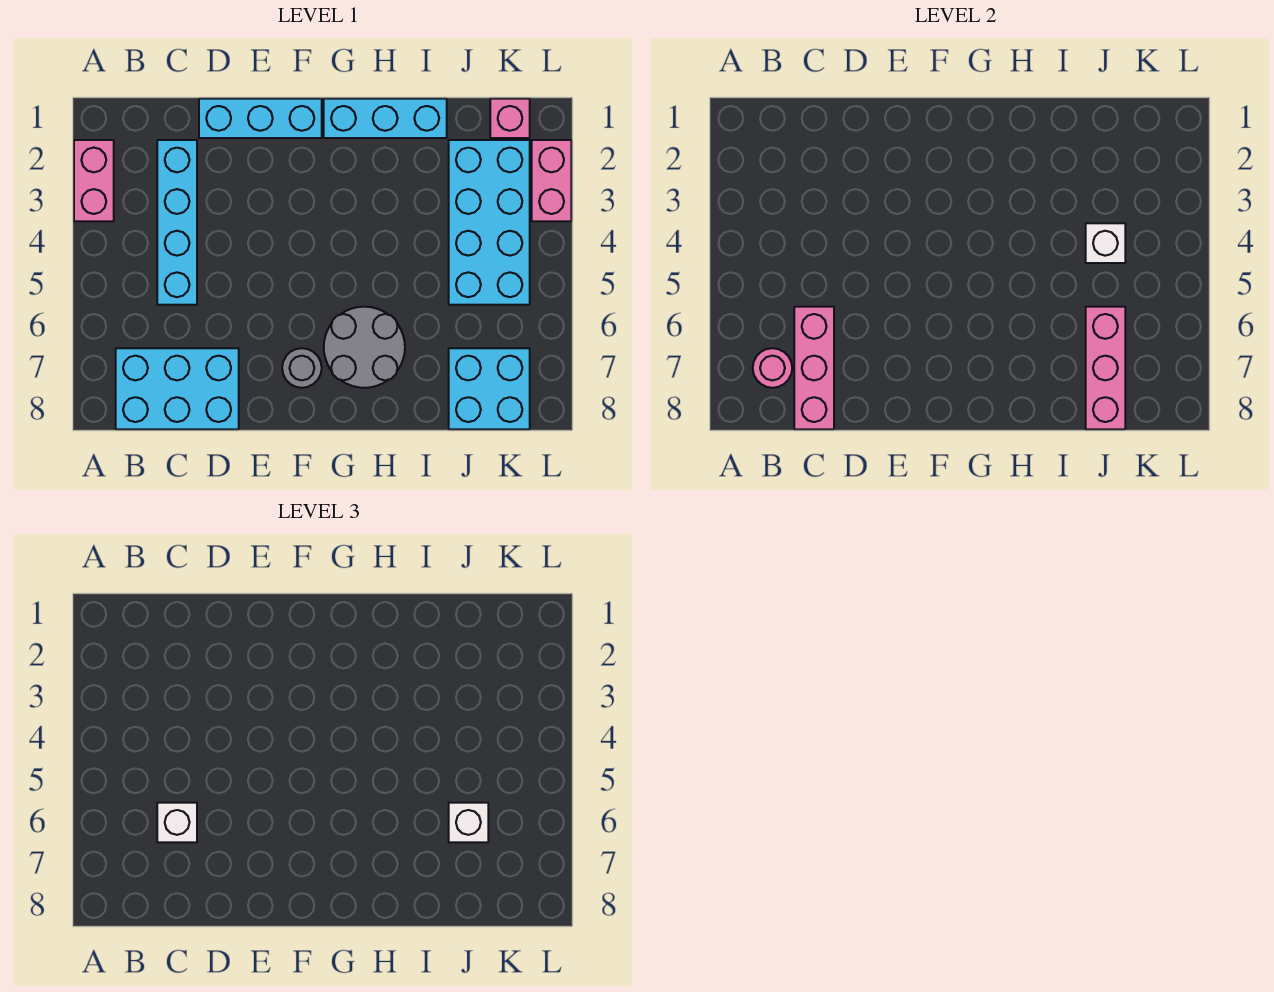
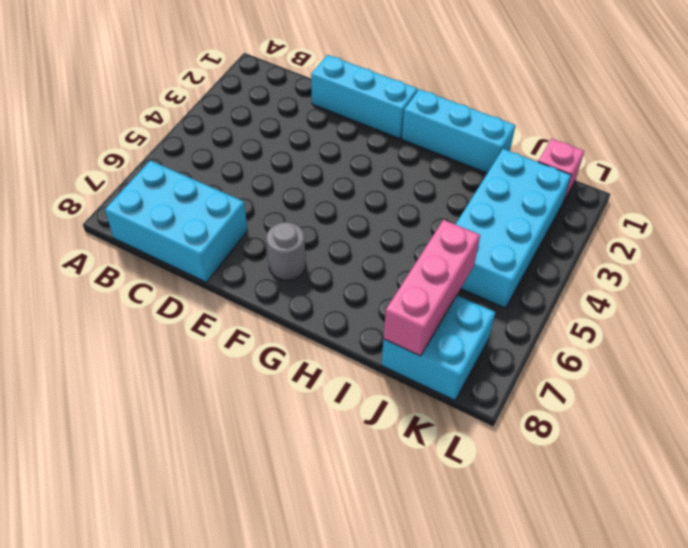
none -> pink 1x2 brick [74,140,114,221]
none -> cyan 1x4 brick [157,140,197,305]
none -> grey 2x2 round brick [324,307,405,388]

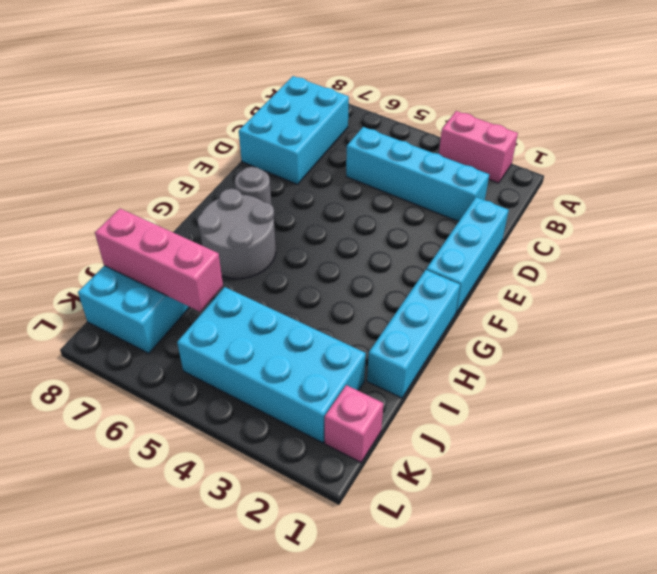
none -> pink 1x2 brick [532,140,571,221]
none -> pink 1x1 round brick [753,348,792,388]
none -> pink 1x3 brick [794,307,834,429]

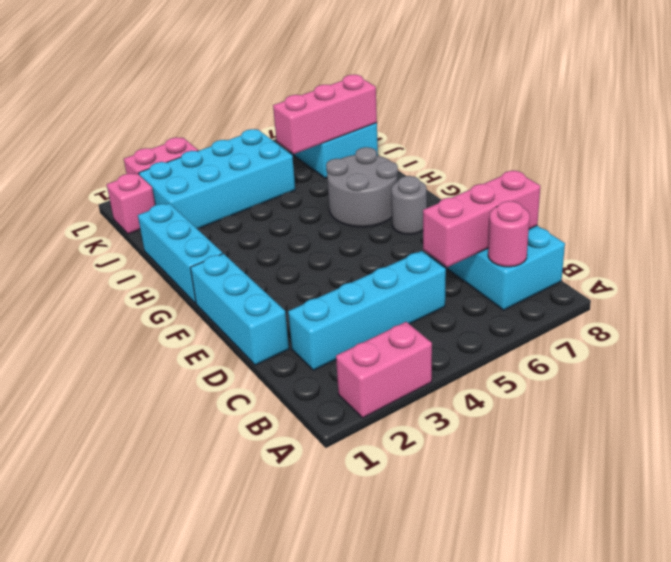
none -> white 1x1 brick [1086,223,1125,263]
none -> white 1x1 brick [157,803,197,842]
none -> white 1x1 brick [449,803,488,842]

